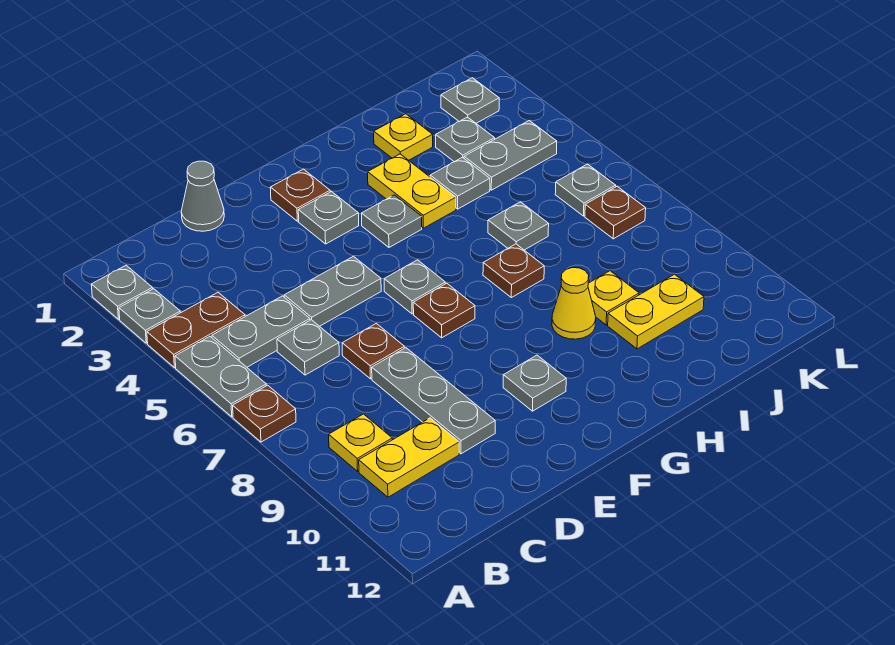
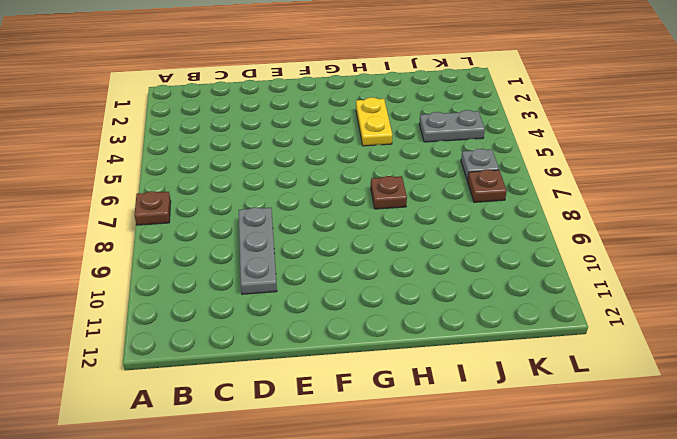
none -> grey 1x1 plate [91,265,153,319]
none -> grey 1x1 plate [119,289,180,343]
none -> brown 1x2 plate [147,293,245,368]
none -> grey 1x2 plate [175,337,266,417]

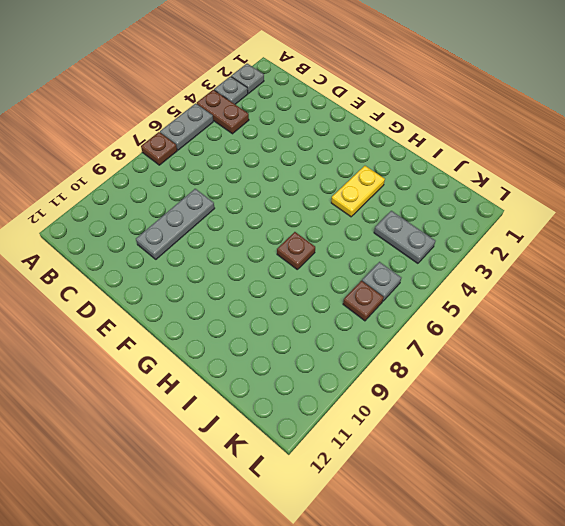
none -> grey 1x2 plate [212,296,310,367]
none -> yellow 1x1 plate [329,414,392,471]
none -> yellow 1x2 plate [359,418,459,497]
none -> grey 1x1 plate [277,320,339,375]

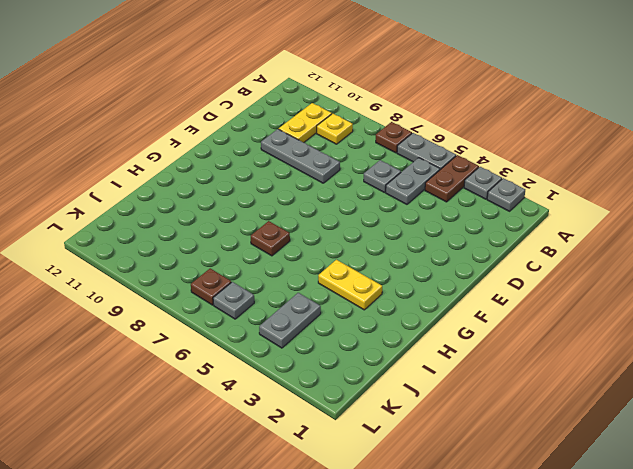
none -> grey 1x1 cone [181,161,224,231]
none -> grey 1x2 plate [284,256,381,326]
none -> brown 1x1 plate [342,324,404,379]
none -> brown 1x1 plate [270,169,330,221]

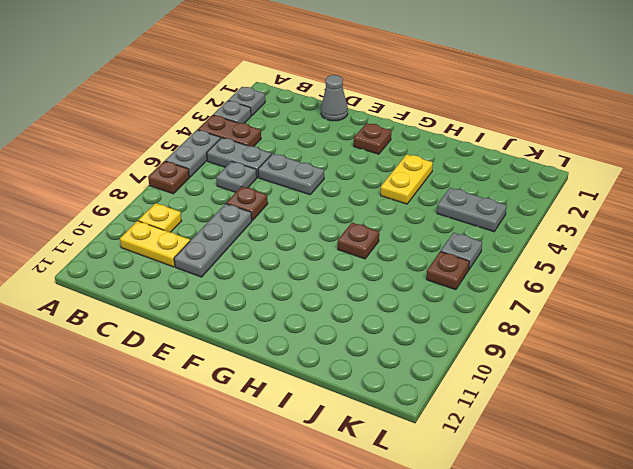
none -> grey 1x1 plate [298,192,359,244]
none -> grey 1x1 plate [384,260,445,314]
none -> brown 1x1 plate [413,283,475,338]
none -> grey 1x1 plate [503,355,566,411]

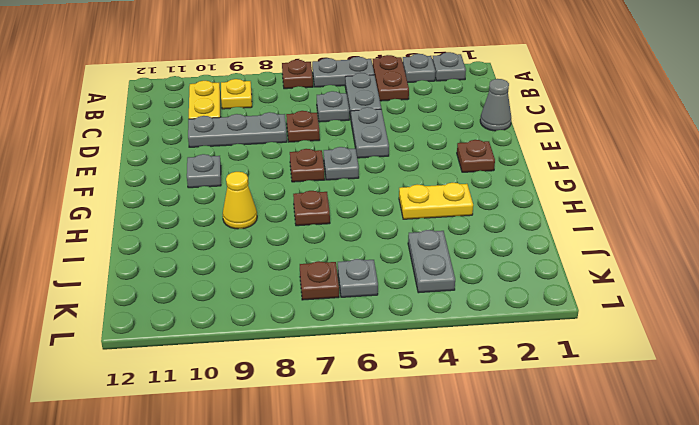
none -> grey 1x1 plate [298,192,359,244]
none -> grey 1x1 plate [362,195,422,247]
none -> yellow 1x1 plate [374,114,433,160]
none -> grey 1x1 plate [430,157,490,209]

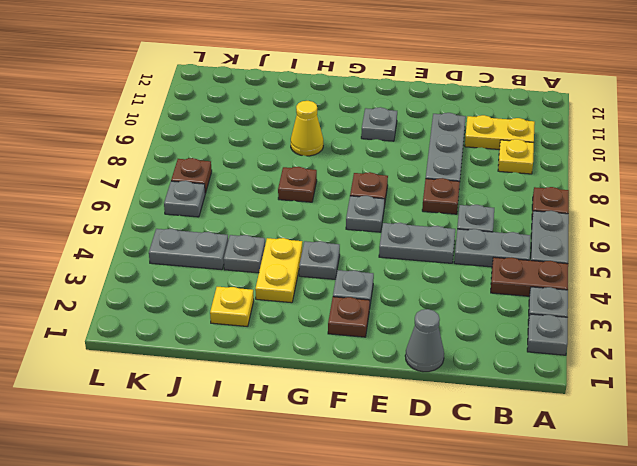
none -> grey 1x1 plate [488,202,549,250]
none -> yellow 1x1 plate [588,271,639,325]
none -> yellow 1x2 plate [608,274,704,349]
none -> grey 1x1 plate [436,117,495,162]

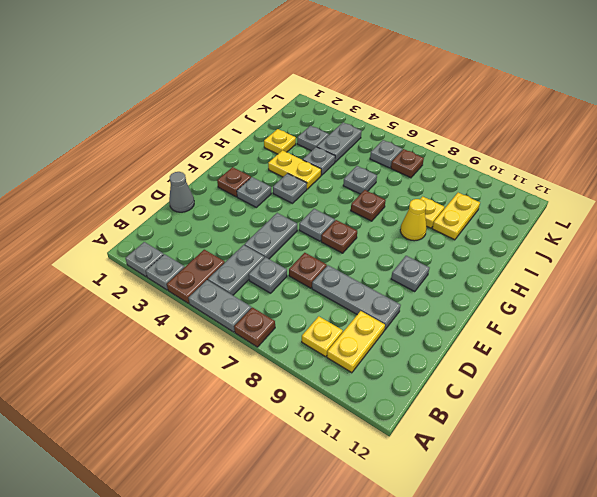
none -> grey 1x1 plate [441,78,499,123]

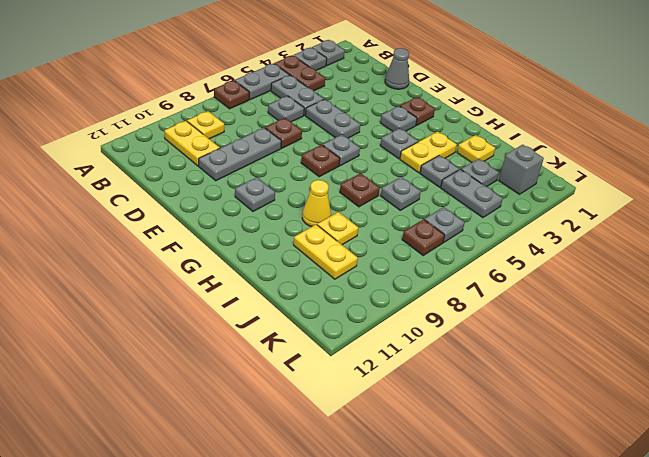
grey 1x1 brick [499,145,544,194] -> grey 1x1 plate [441,78,499,123]

